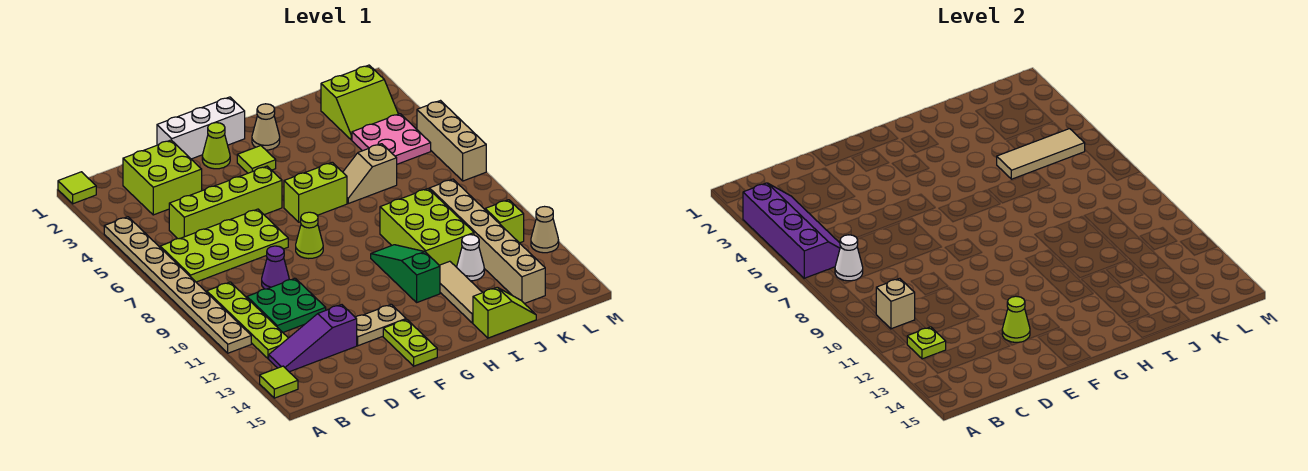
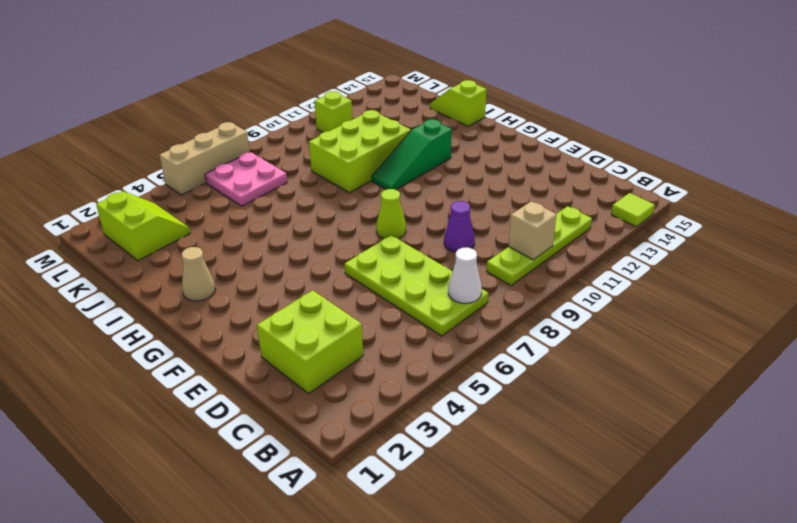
pink 2x2 plate [205,152,287,206] -> pink 2x2 plate moved to [352,114,431,164]
none -> lime 1x1 tile [58,172,96,204]
none -> tan 1x8 plate [104,217,251,353]
none -> purple 1x3 slope [269,305,357,372]
none -> lime 1x4 brick [169,166,282,239]

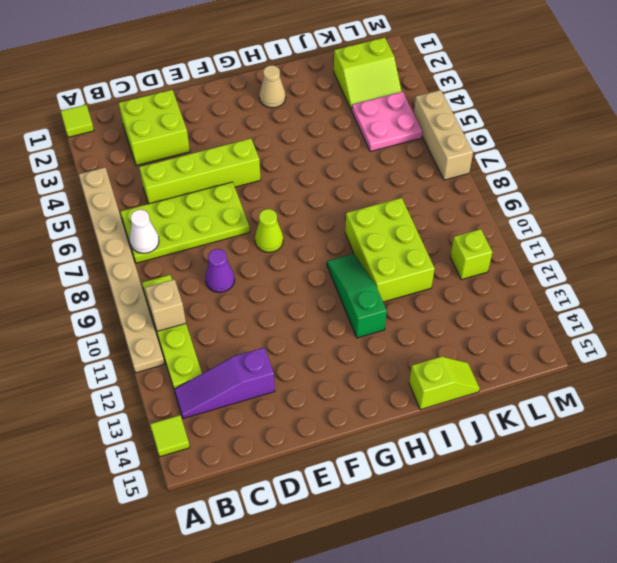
none -> green 2x2 plate [247,278,326,332]
none -> white 1x3 brick [157,97,245,159]
none -> tan 1x2 plate [355,304,406,346]
none -> lime 1x1 cone [202,123,230,169]

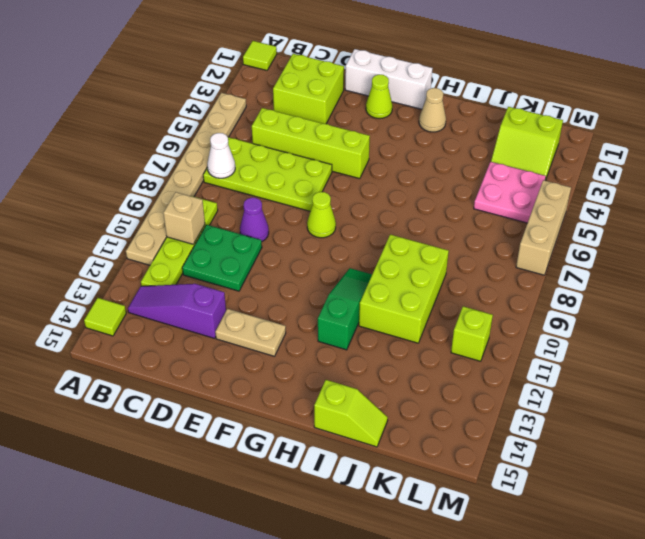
none -> lime 1x2 plate [383,319,437,366]
none -> lime 1x1 tile [237,146,276,173]
none -> lime 1x2 brick [284,162,347,222]
none -> tan 1x2 slope [343,144,397,203]

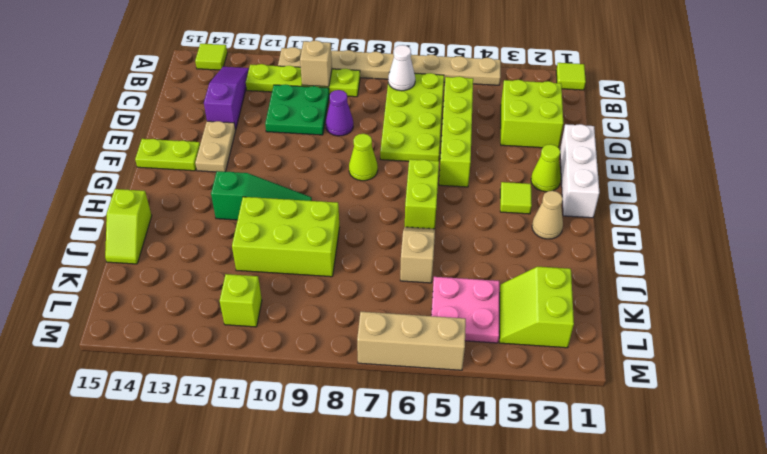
none -> tan 1x3 tile [439,261,483,323]
none -> white 1x1 cone [457,235,484,281]
none -> tan 1x6 brick [430,179,545,304]
none -> tan 1x1 cone [531,207,559,253]

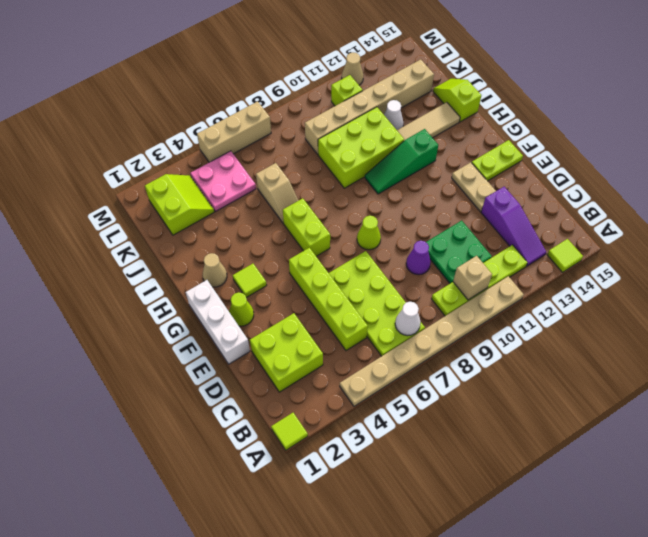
none -> purple 2x4 slope [743,183,841,279]
none -> lime 1x1 plate [907,327,946,359]
none -> lime 1x1 cone [1002,296,1030,342]
none -> tan 1x3 tile [997,129,1085,179]

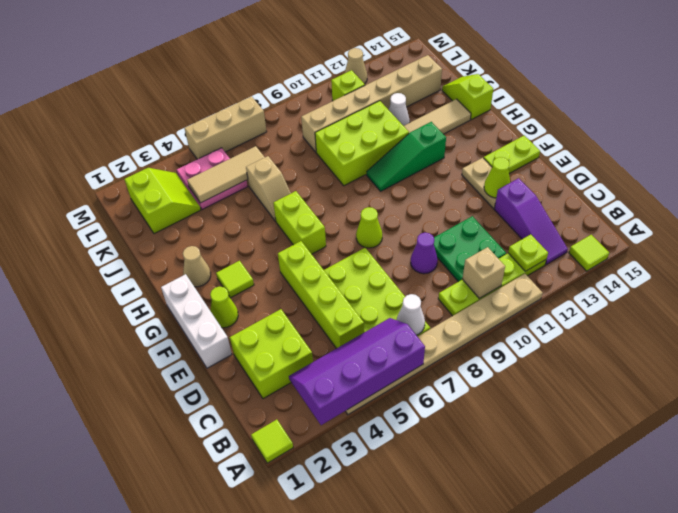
tan 1x3 tile [187,146,265,203] -> tan 1x3 tile turned to [997,129,1085,179]

